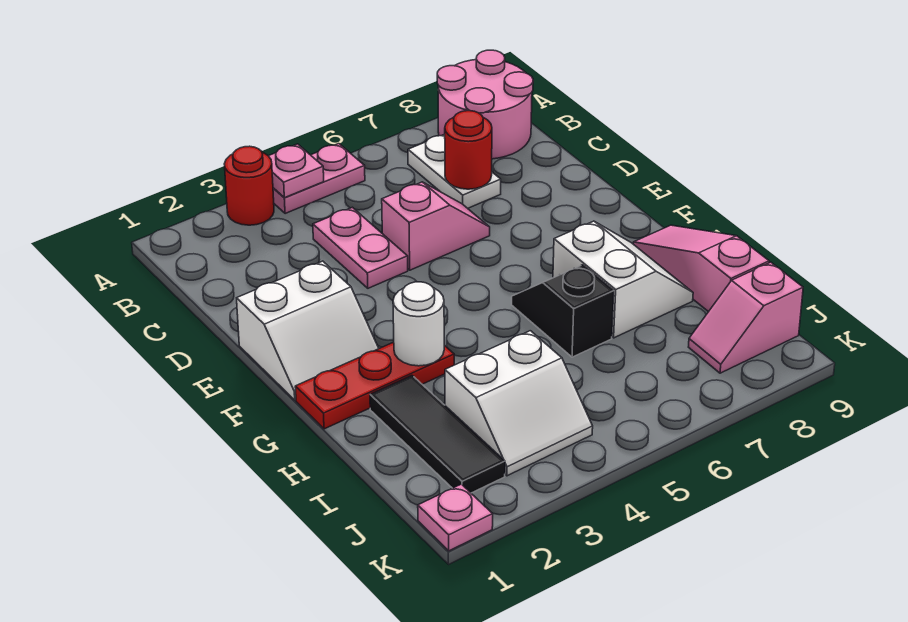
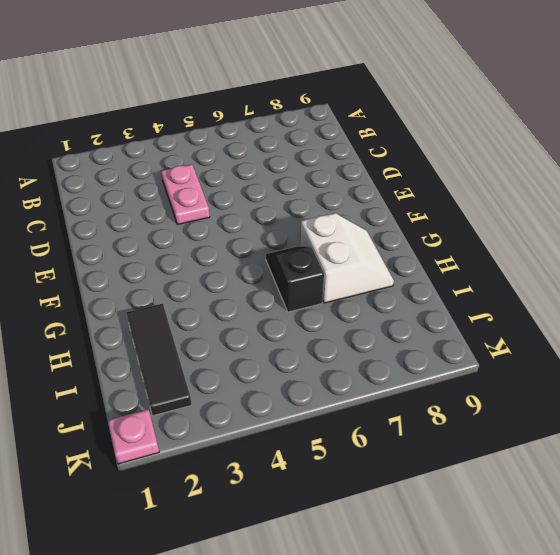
none -> red 1x1 round brick [224,146,274,225]
none -> pink 1x2 plate [273,144,365,214]
none -> pink 2x2 round brick [437,50,533,159]

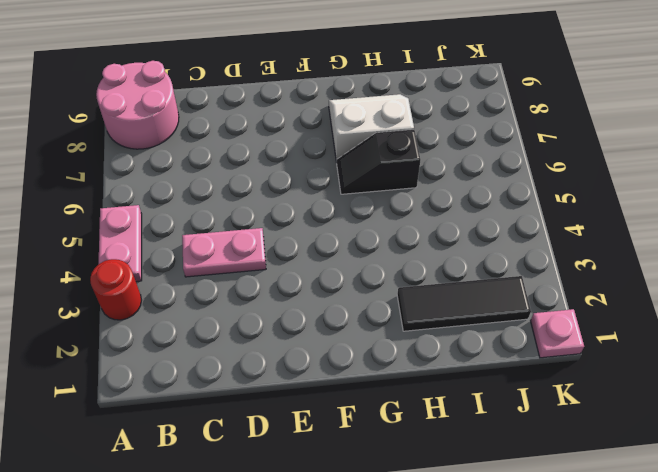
none -> white 1x2 plate [408,134,501,208]
none -> pink 1x2 slope [382,182,490,270]
none -> white 2x2 slope [237,261,379,400]

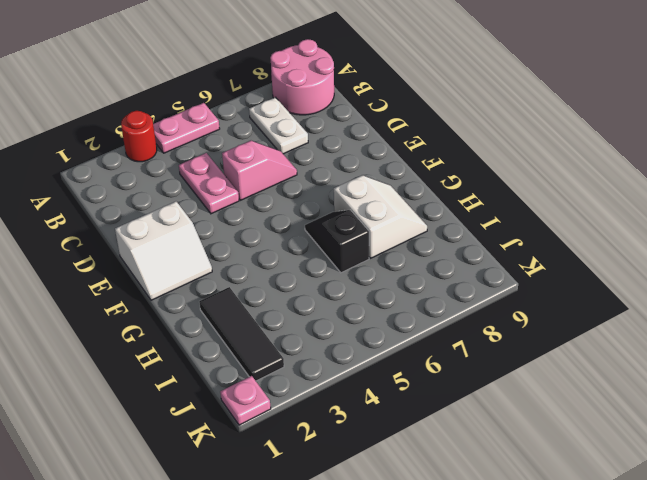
none -> red 1x3 plate [295,342,454,429]
none -> pink 1x3 slope [633,225,769,312]
none -> white 2x2 slope [445,331,593,476]

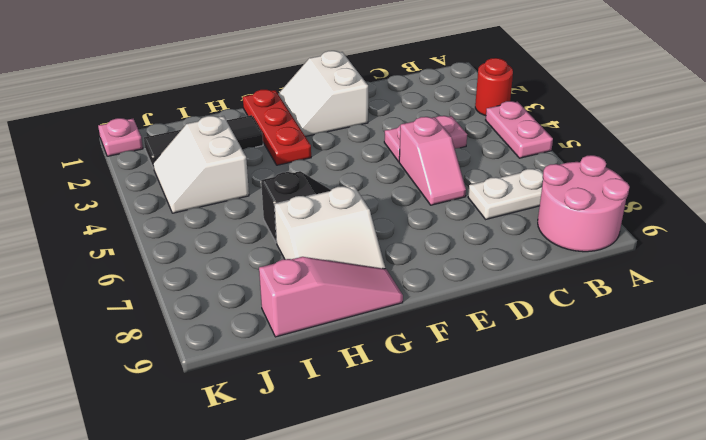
none -> pink 1x2 slope [689,262,803,373]
none -> pink 1x1 plate [269,144,324,198]
none -> red 1x1 round brick [445,111,492,189]

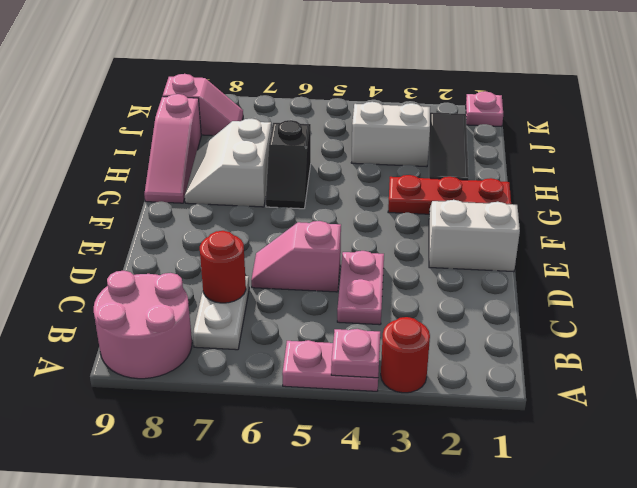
none -> white 1x1 round brick [393,282,444,366]

